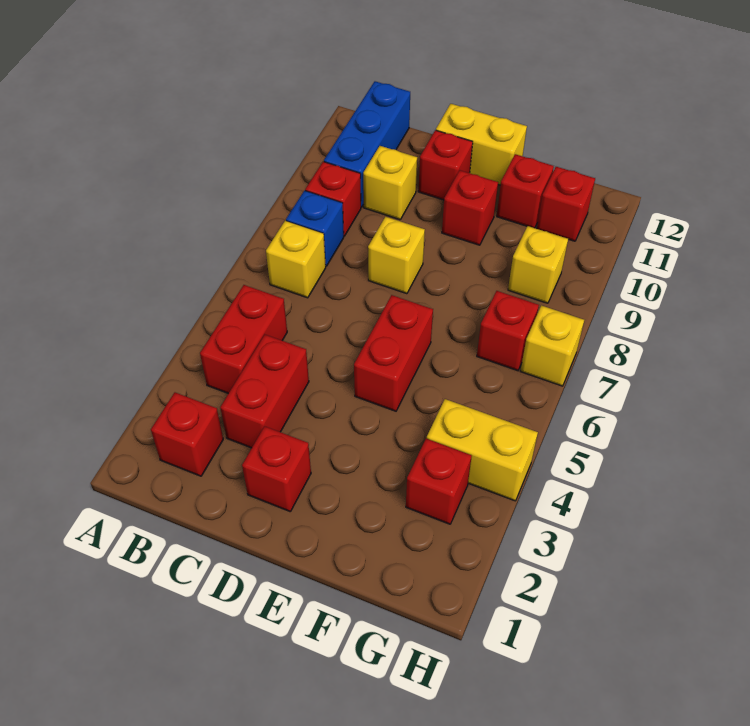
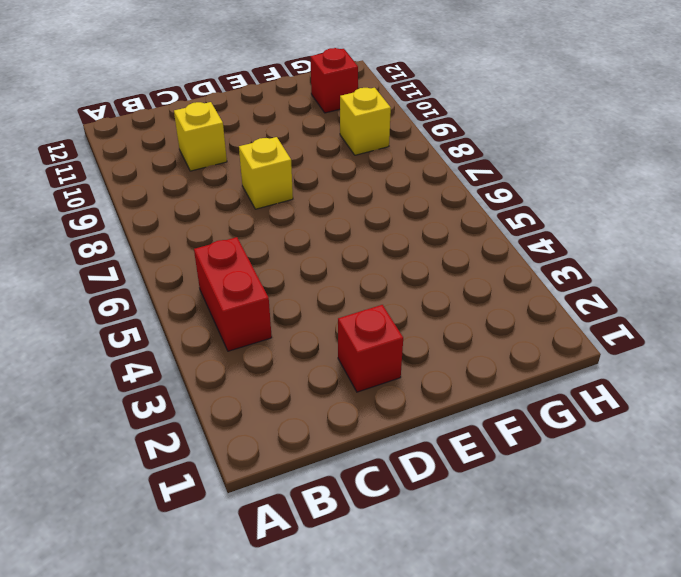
none -> red 1x1 brick [151,392,223,476]
none -> yellow 1x1 brick [266,221,326,298]
none -> blue 1x1 brick [286,191,344,266]

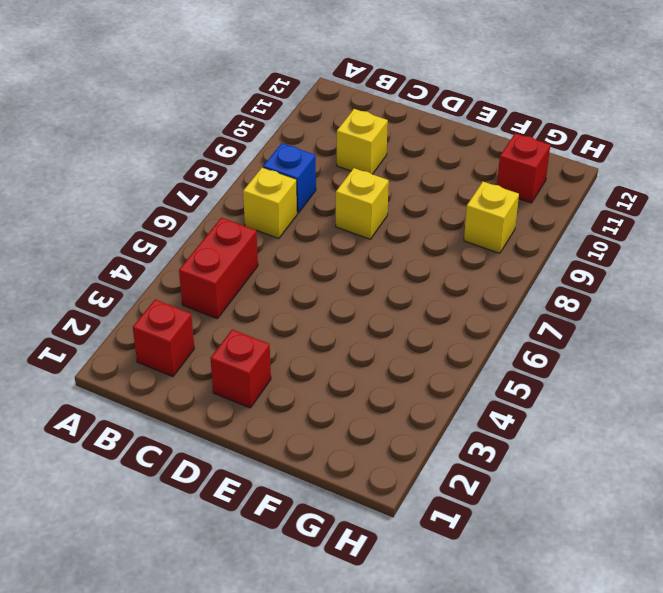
none -> red 1x1 brick [305,162,361,236]
none -> blue 1x3 brick [324,81,410,207]
none -> red 1x2 brick [220,335,309,448]

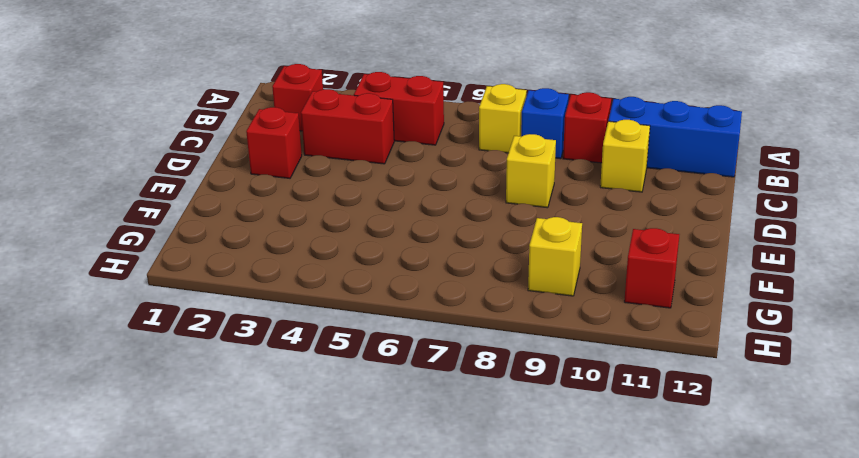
none -> red 1x1 brick [418,130,473,200]
none -> yellow 1x2 brick [436,104,527,185]
none -> red 1x2 brick [354,295,433,411]

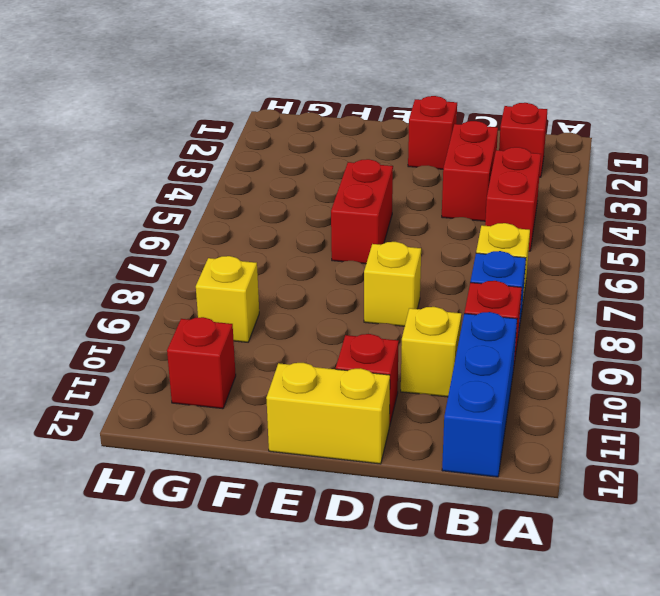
none -> red 1x1 brick [442,170,498,245]
none -> red 1x1 brick [497,154,554,228]
none -> red 1x1 brick [406,438,472,524]

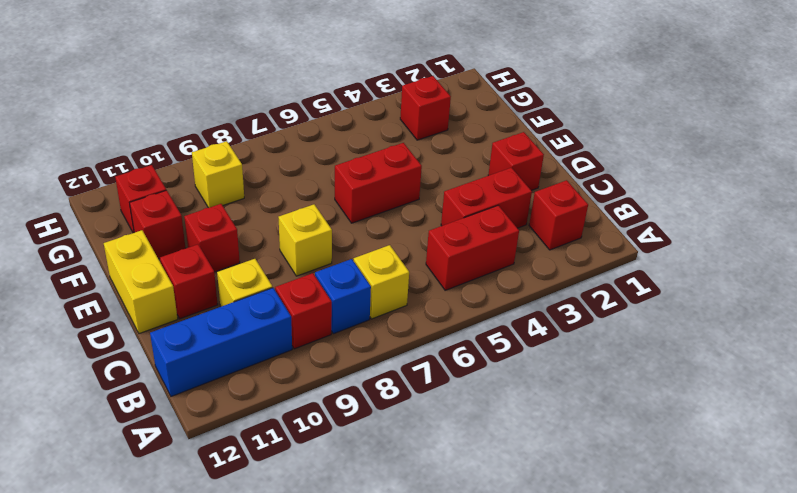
none -> yellow 1x2 brick [427,399,538,501]
none -> red 1x1 brick [477,291,539,371]
none -> yellow 1x1 brick [521,305,584,386]

